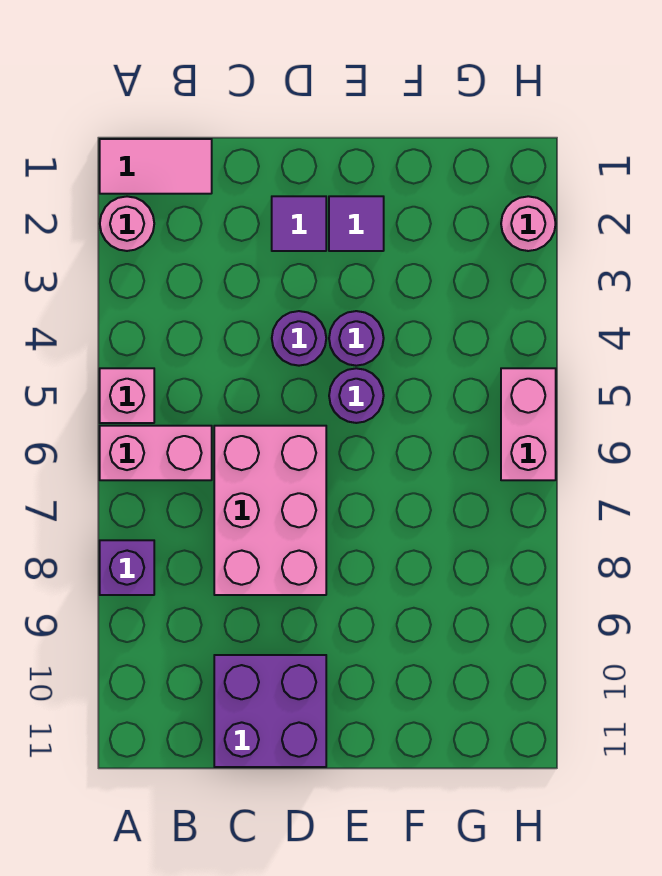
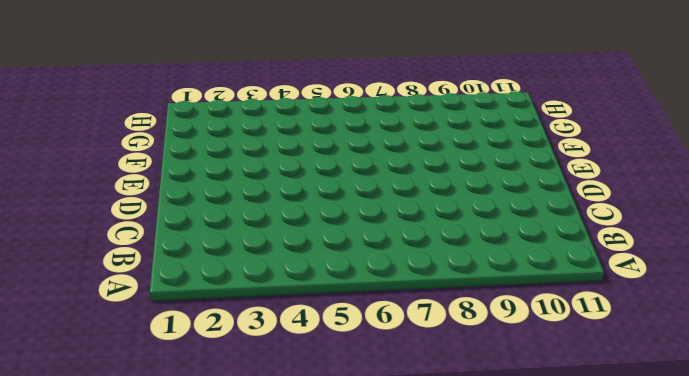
none -> pink 1x2 tile [100,139,212,194]
none -> pink 1x1 round brick [100,196,154,251]
none -> pink 1x1 brick [100,368,154,423]

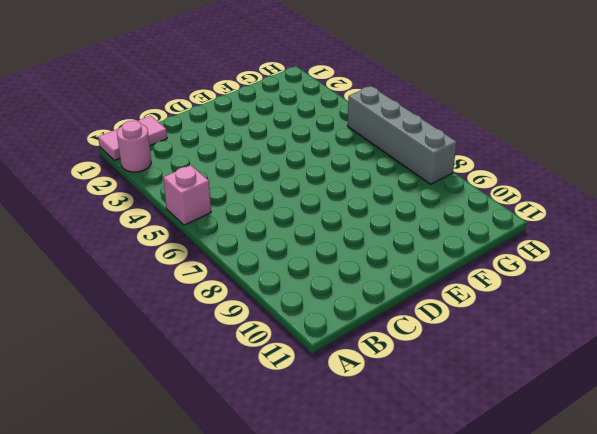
grey 1x4 brick [347,86,457,184] -> pink 1x2 brick [501,368,556,480]
none -> pink 1x2 brick [100,426,212,480]
none -> purple 1x1 brick [100,540,154,595]
none -> pink 2x3 brick [214,426,326,595]

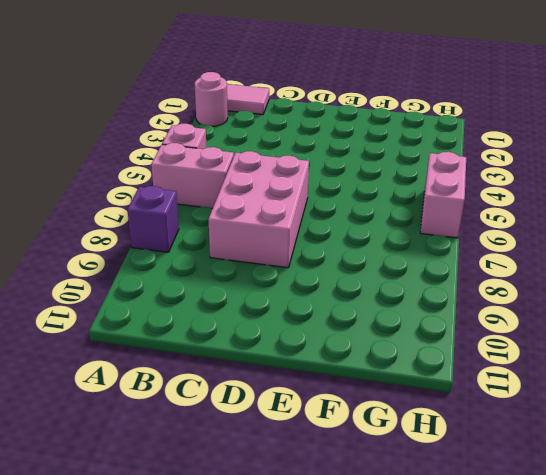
none -> purple 2x2 brick [214,655,326,767]
none -> purple 1x1 tile [272,196,326,251]
none -> purple 1x1 round brick [272,311,326,366]

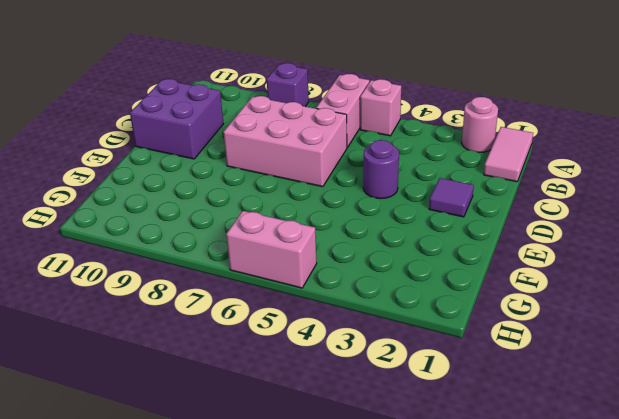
none -> purple 1x1 tile [329,196,384,251]
none -> purple 1x1 round brick [329,311,384,366]
none -> purple 1x1 round brick [329,368,384,423]

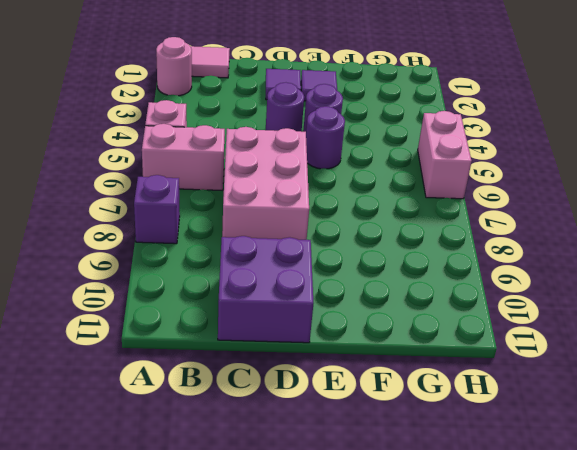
none -> pink 1x1 round brick [501,196,556,251]

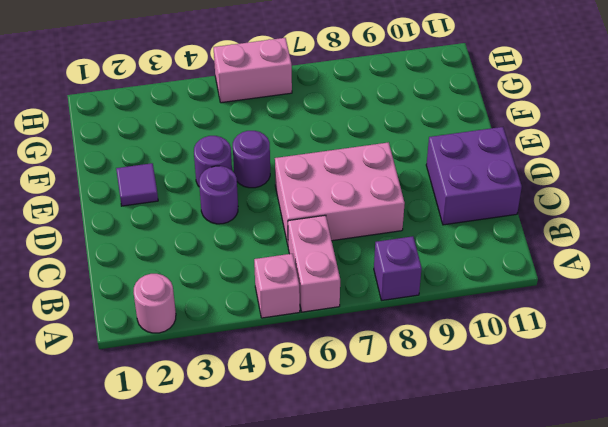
none -> pink 1x2 tile [100,139,212,194]
none -> purple 1x1 tile [272,196,326,251]
none -> pink 1x1 round brick [501,196,556,251]

